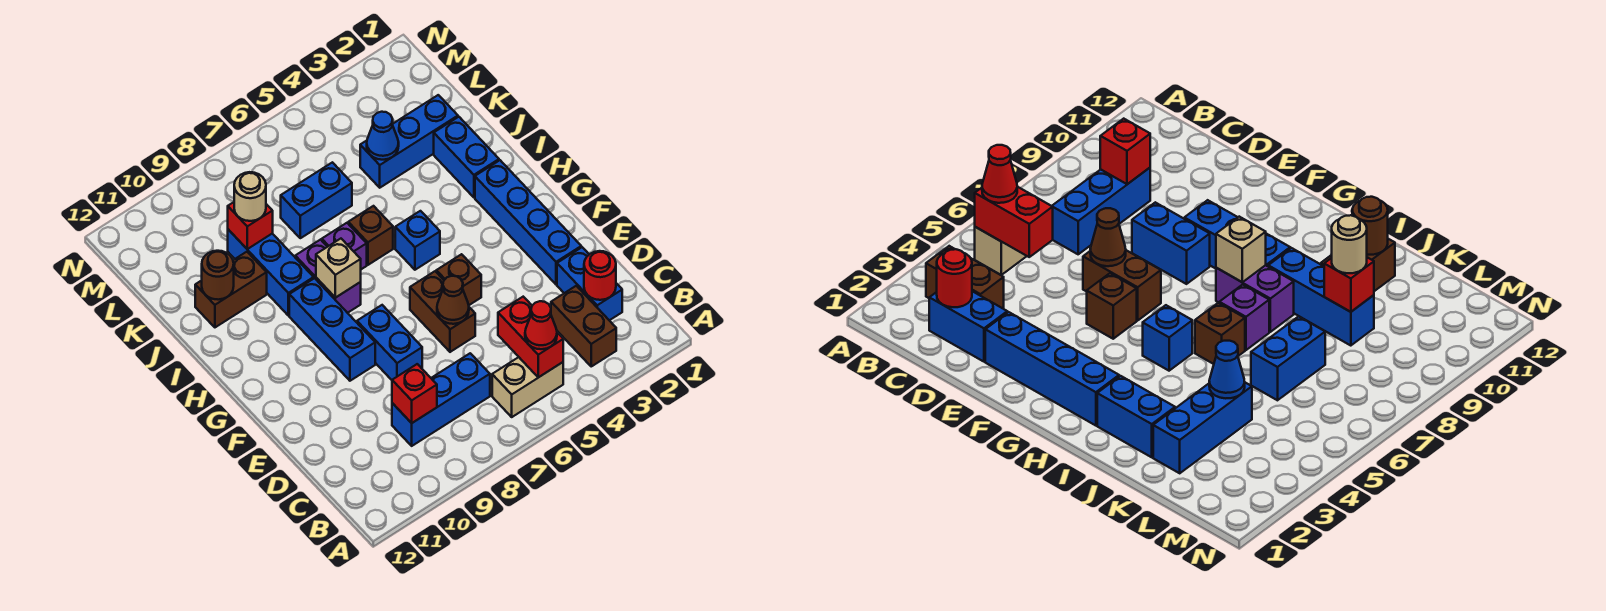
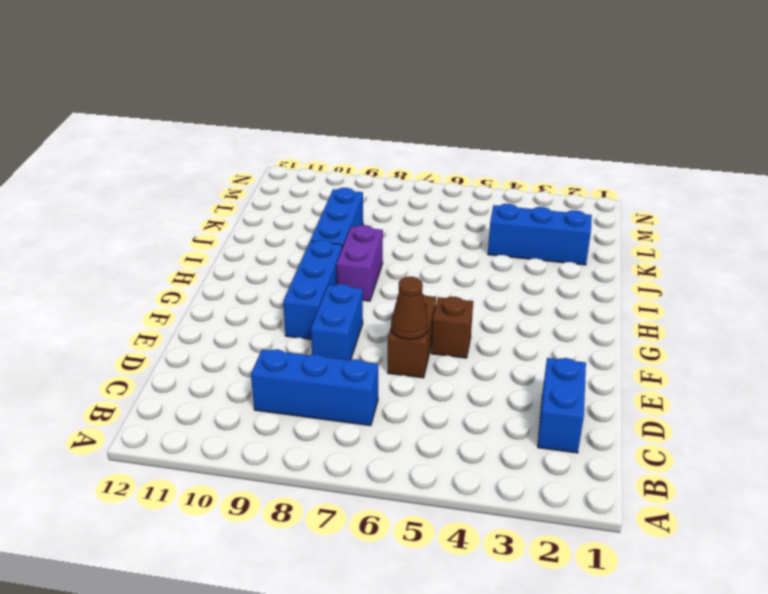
none -> brown 1x2 brick [551,286,616,366]
none -> tan 1x2 brick [492,357,563,417]
none -> blue 1x4 brick [475,160,581,284]

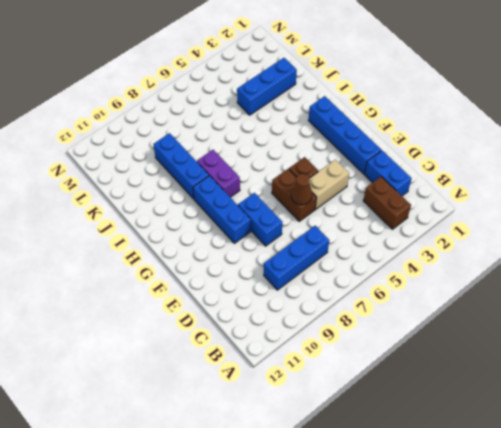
tan 1x2 brick [309,160,349,209] -> tan 1x2 brick moved to [492,357,563,417]
none -> blue 1x1 brick [395,211,440,270]
none -> blue 1x2 brick [434,117,499,197]
none -> brown 1x1 brick [348,206,393,265]

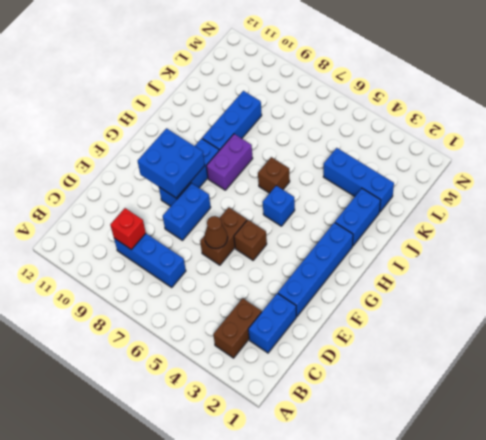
blue 2x2 brick [138,128,205,198] -> none
none -> tan 1x2 brick [492,357,563,417]
none -> purple 1x1 brick [322,223,367,269]
none -> brown 1x2 brick [195,252,267,327]

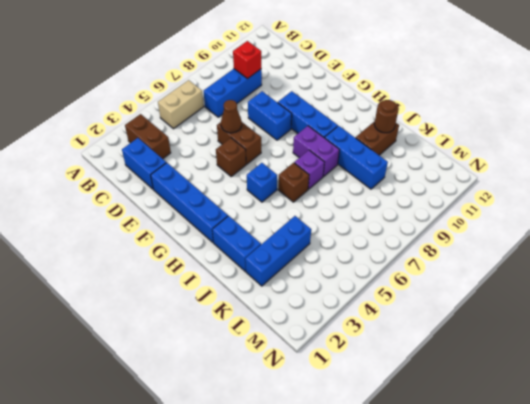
none -> blue 1x2 brick [281,162,352,238]
none -> red 1x2 brick [498,297,563,377]
none -> red 1x1 round brick [584,251,616,300]

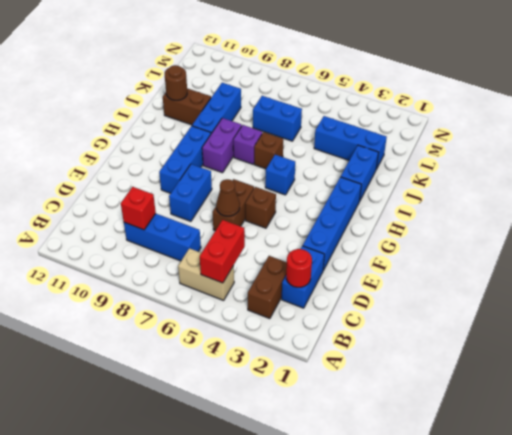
none -> tan 1x1 brick [316,239,361,298]
none -> blue 1x1 cone [367,112,399,160]
none -> red 1x1 brick [228,202,273,249]

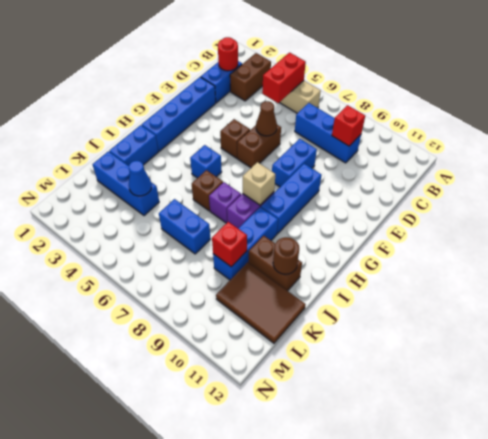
brown 2x3 tile [216,262,305,343] -> none
none -> red 1x1 cone [525,301,557,349]
none -> tan 1x1 round brick [234,172,266,221]

